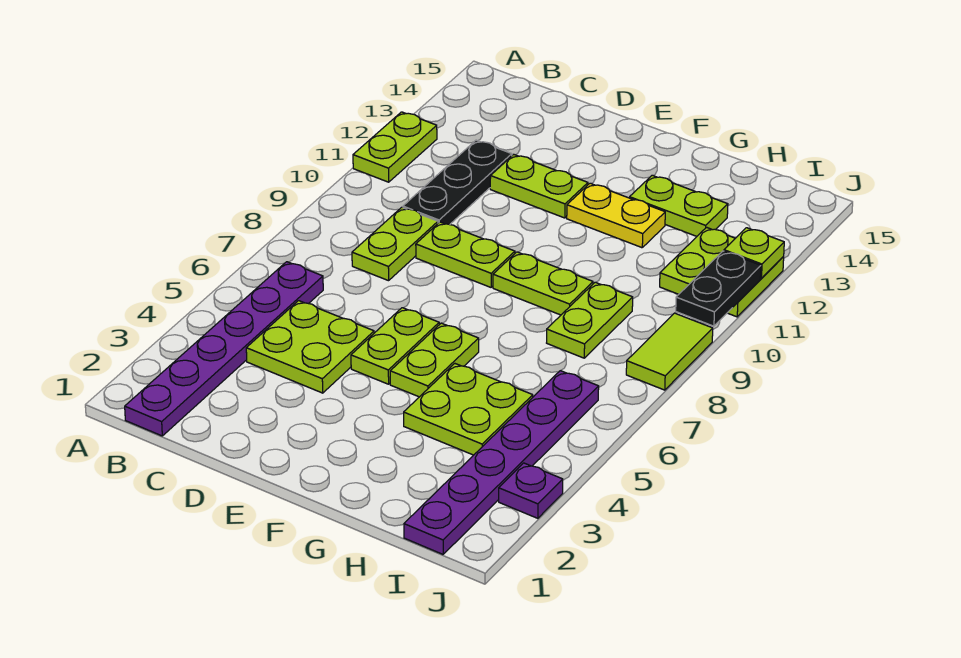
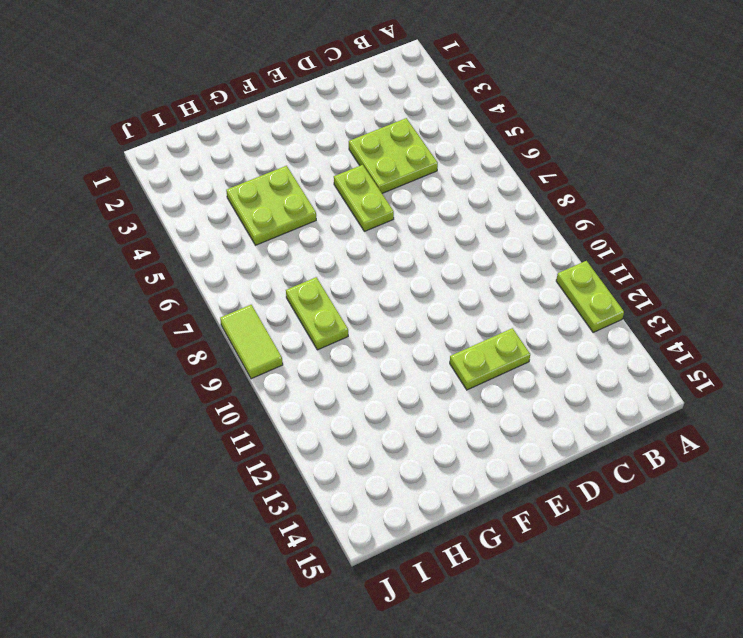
none -> purple 1x6 plate [125,262,323,436]
none -> lime 1x2 plate [352,207,438,281]
none -> black 1x3 plate [403,140,512,225]

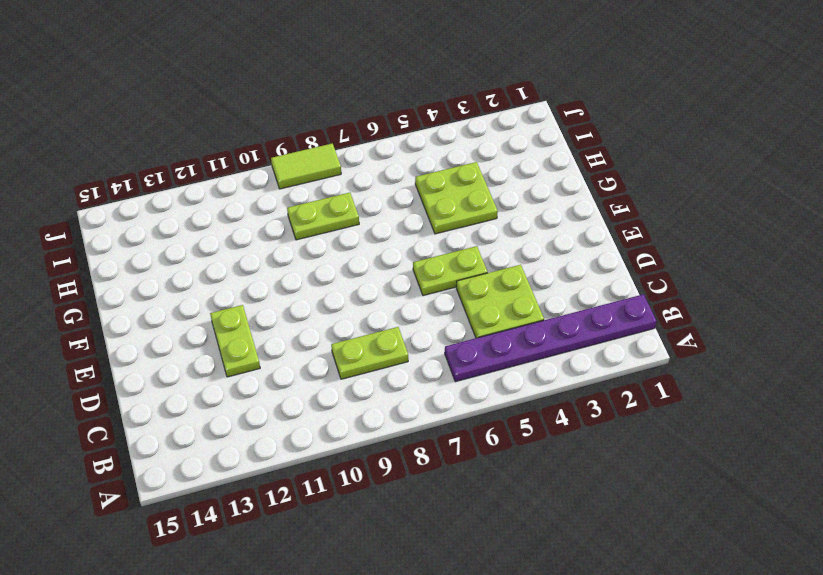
none -> lime 1x2 plate [353,112,437,182]
none -> black 1x3 plate [403,140,512,225]
none -> lime 1x2 plate [416,222,515,287]

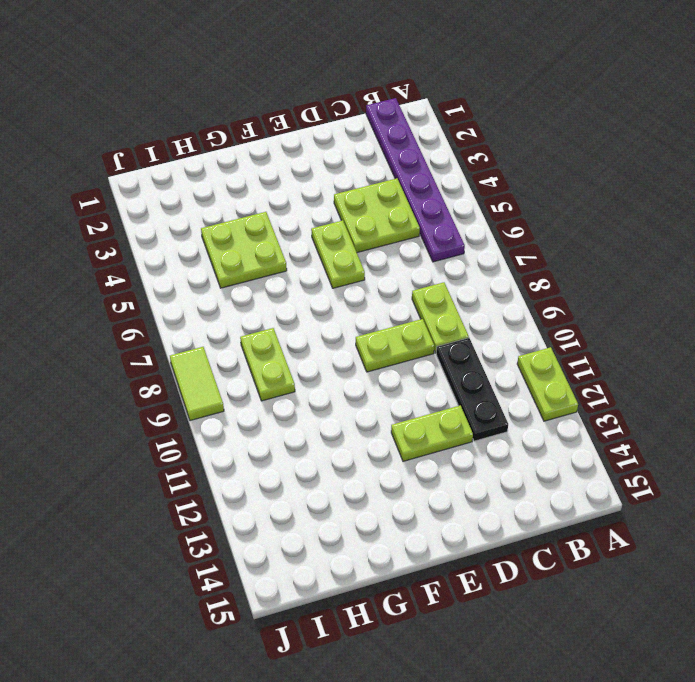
none -> lime 1x2 plate [390,323,479,397]
none -> lime 1x2 plate [493,252,593,315]
none -> yellow 1x2 plate [567,183,665,248]

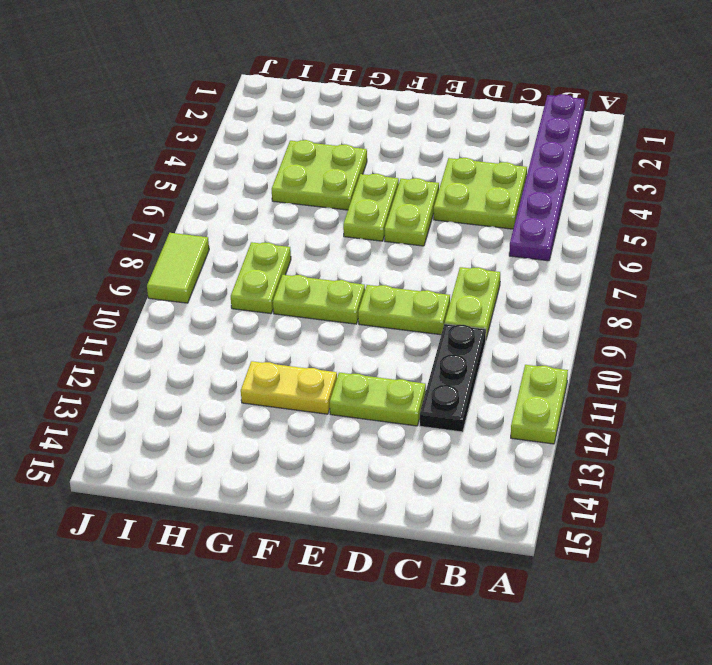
none -> lime 1x2 plate [630,175,728,236]
none -> purple 1x6 plate [404,371,599,554]
none -> lime 2x2 plate [660,227,784,317]

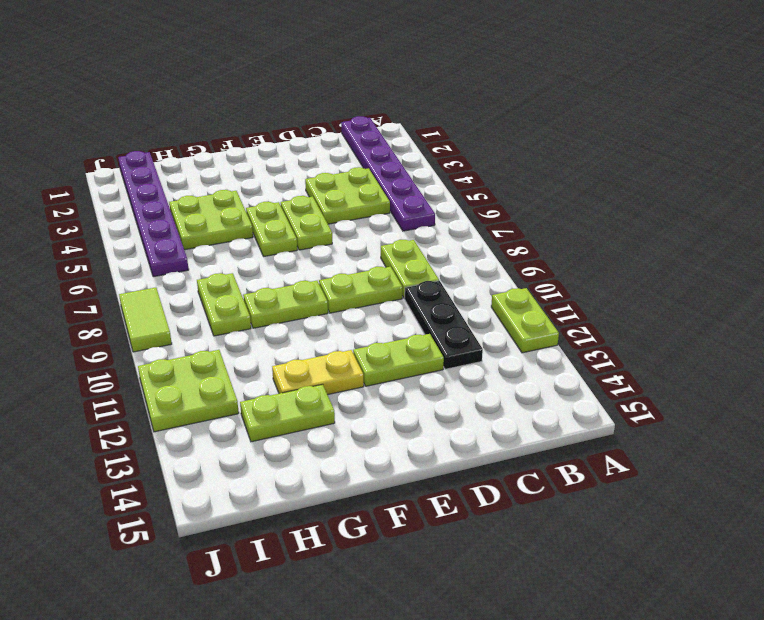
none -> purple 1x1 plate [499,463,563,518]
none -> black 1x2 plate [676,251,761,326]
none -> lime 1x1 plate [724,228,784,278]

